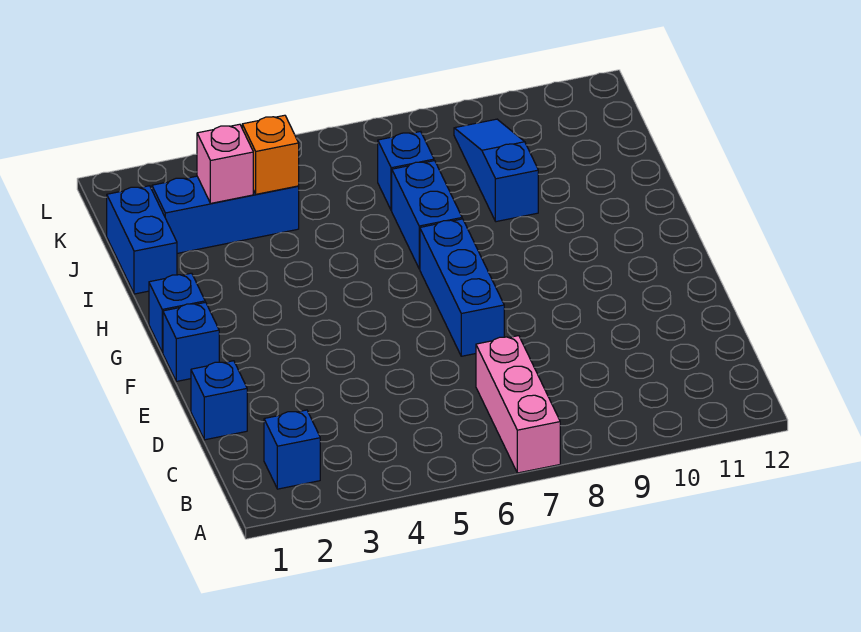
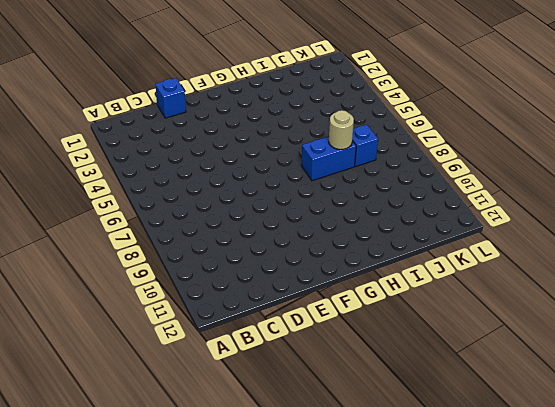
tan 1x1 round brick [329,110,354,149] -> none
none -> pink 1x3 brick [476,336,560,473]
none -> blue 1x1 brick [264,410,320,489]
none -> blue 1x3 brick [420,219,504,356]

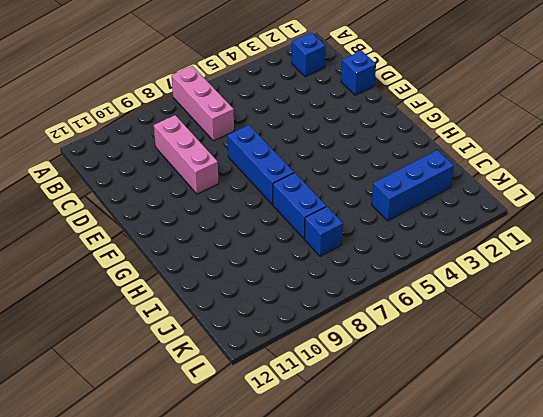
pink 1x3 brick [154,115,219,194] -> none
none -> blue 1x1 brick [163,302,219,381]
none -> blue 1x1 brick [149,273,205,352]
none -> blue 1x2 brick [107,186,177,294]

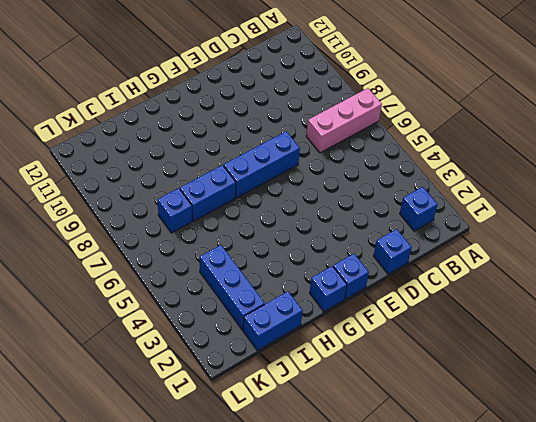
none -> blue 1x3 slope [454,119,538,222]
none -> pink 1x1 brick [197,124,253,203]
none -> orange 1x1 brick [242,115,299,194]

